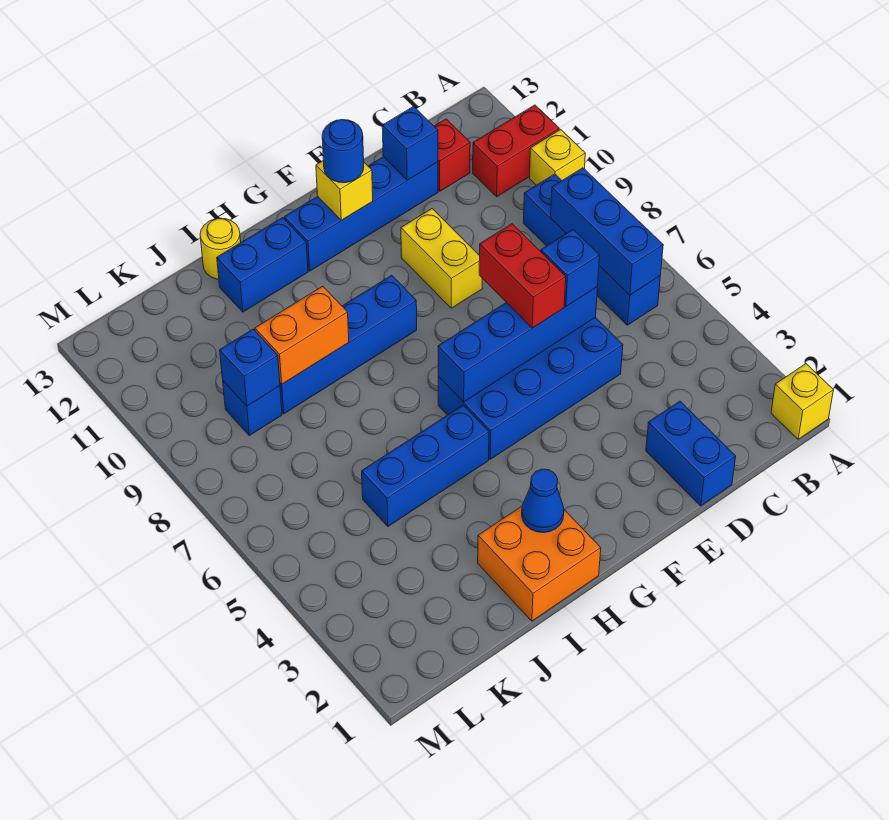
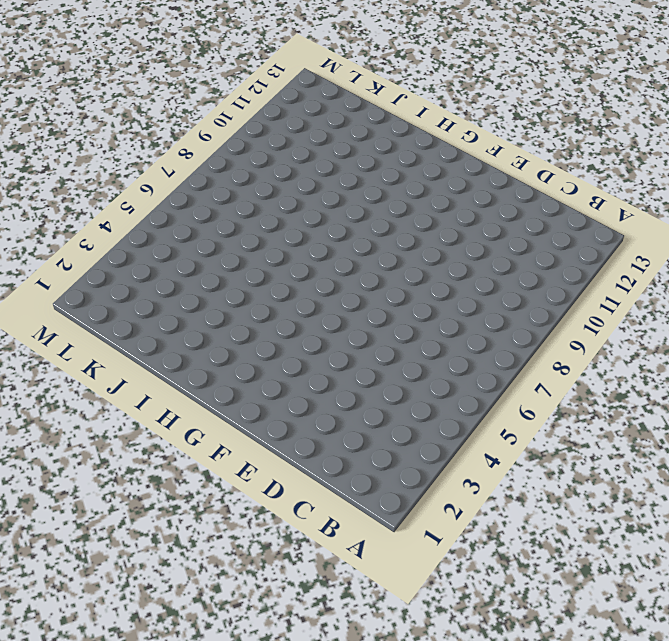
none -> yellow 1x1 brick [771,364,833,439]
none -> yellow 1x1 brick [529,130,585,185]
none -> red 1x2 brick [473,105,559,197]

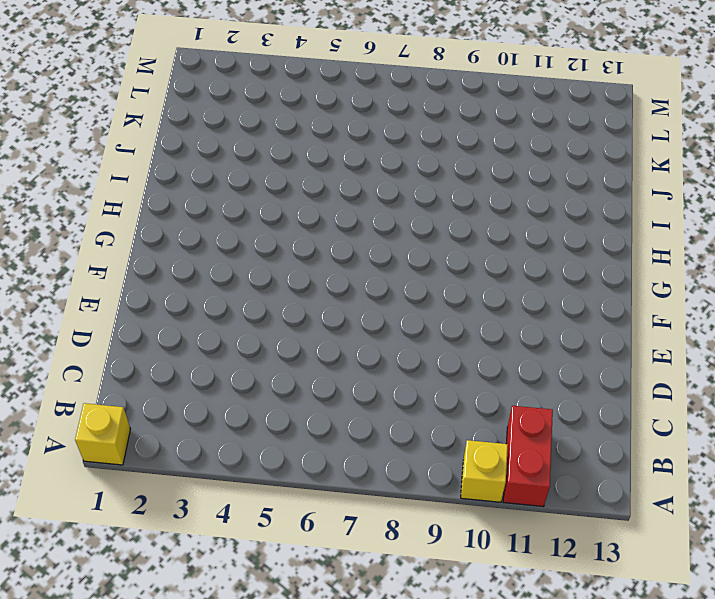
none -> blue 1x4 brick [523,174,660,325]
none -> red 1x1 brick [434,119,470,191]
none -> blue 1x2 brick [646,401,736,506]

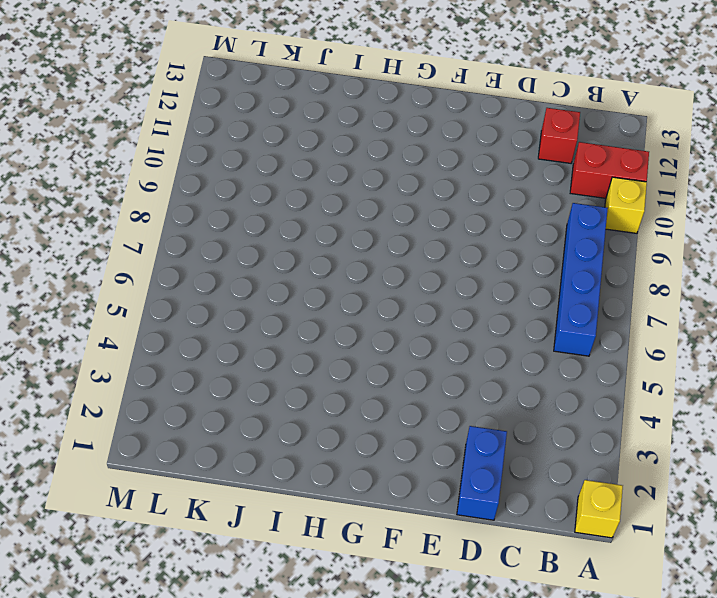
none -> blue 2x4 brick [438,317,623,459]
none -> blue 1x4 brick [284,157,438,271]
none -> yellow 1x2 brick [401,209,482,308]

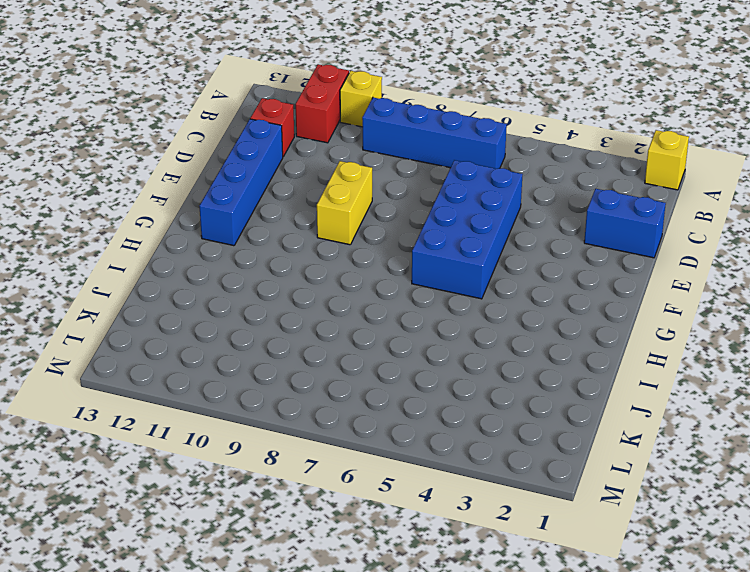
yellow 1x2 brick [317,161,372,245] -> yellow 1x2 brick turned to [401,209,482,308]
none -> blue 1x4 brick [280,275,417,414]
none -> orange 2x2 brick [478,506,601,621]
none -> blue 1x3 brick [362,405,489,526]

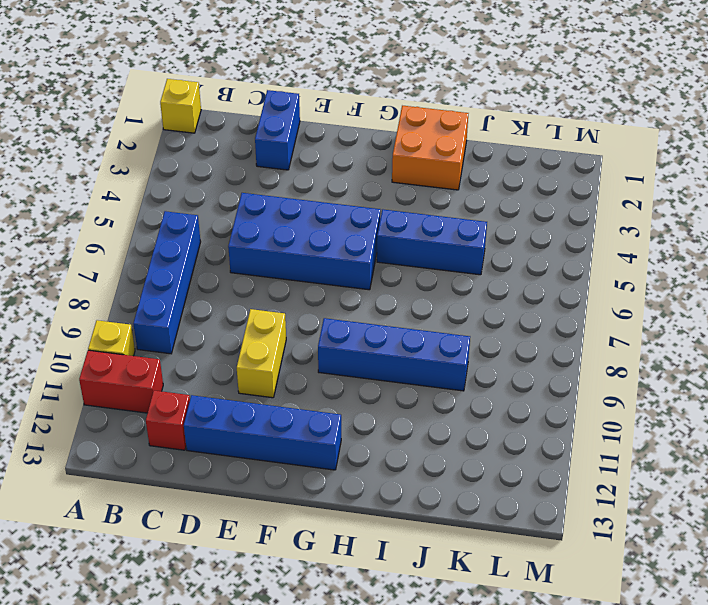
none -> blue 1x2 brick [217,218,308,312]
none -> yellow 1x1 round brick [200,218,241,279]
none -> blue 1x1 brick [223,381,282,436]

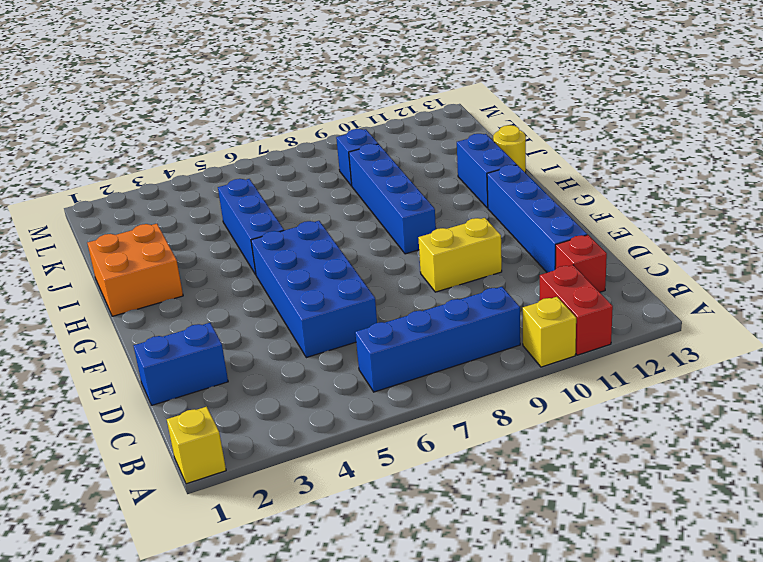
none -> blue 1x3 brick [551,168,663,295]
none -> blue 1x4 brick [438,287,598,402]
none -> blue 1x1 brick [382,106,438,180]

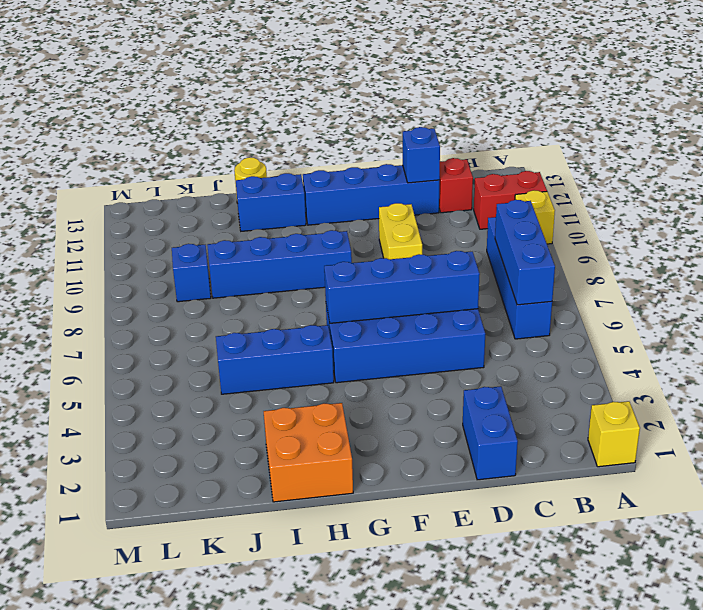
none -> yellow 1x1 brick [316,161,373,220]
none -> blue 1x1 cone [522,469,564,533]
none -> orange 1x2 brick [255,286,349,384]

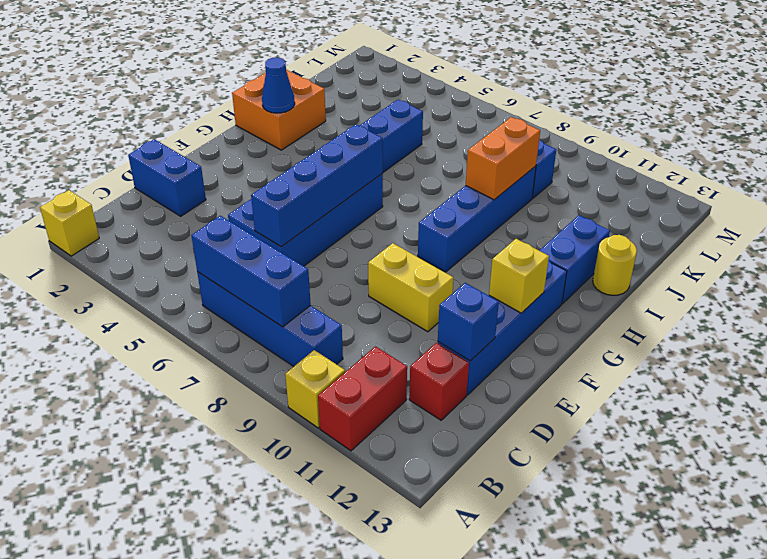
none -> blue 1x1 brick [220,329,280,406]
none -> blue 1x1 brick [541,230,600,306]
none -> red 1x2 brick [479,224,566,328]

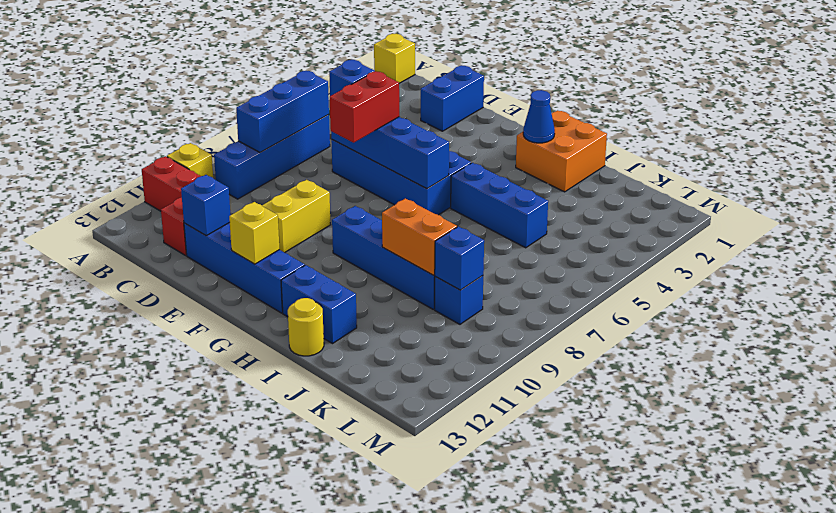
none -> blue 1x1 round brick [322,120,364,183]

